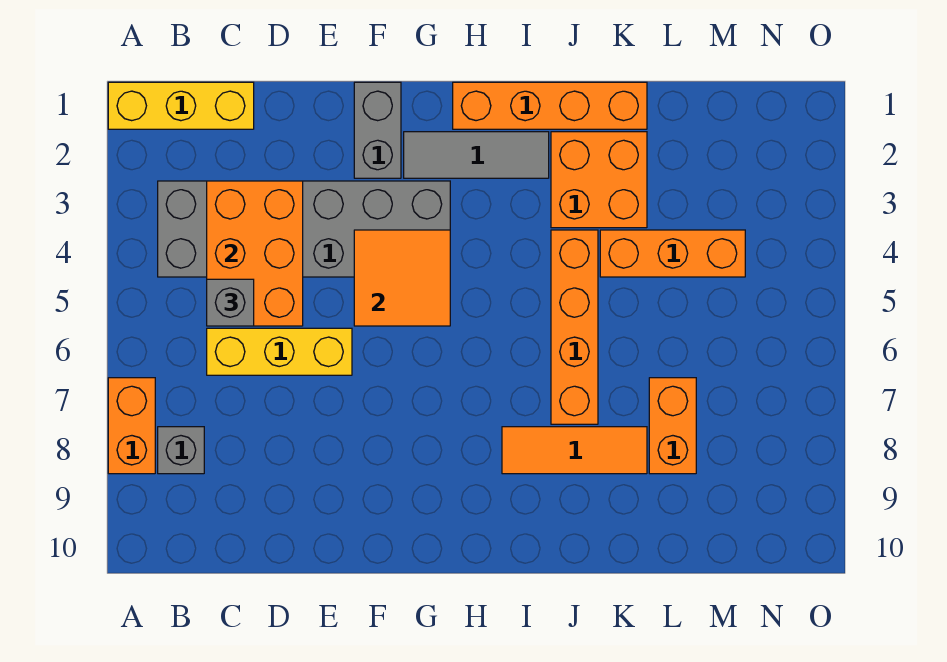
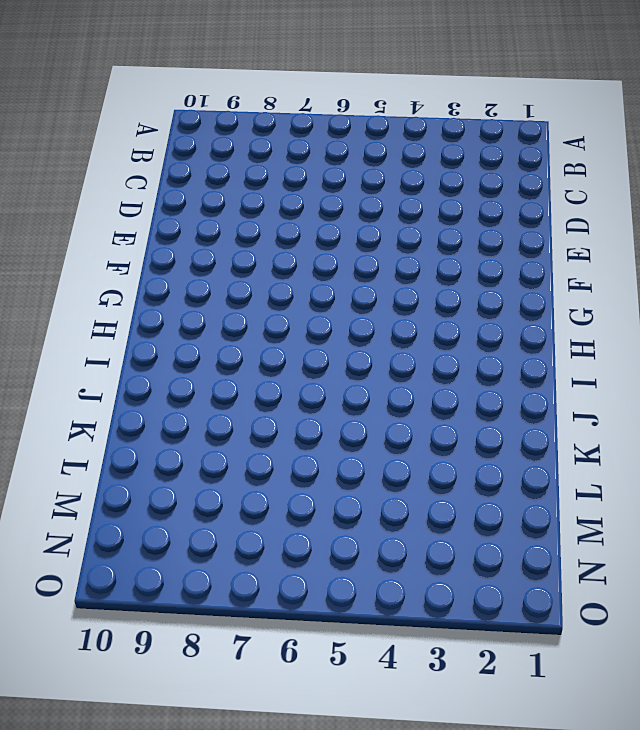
none -> yellow 1x3 brick [108,82,254,129]
none -> orange 1x2 brick [108,378,155,474]
none -> grey 2x6 brick [158,181,450,277]

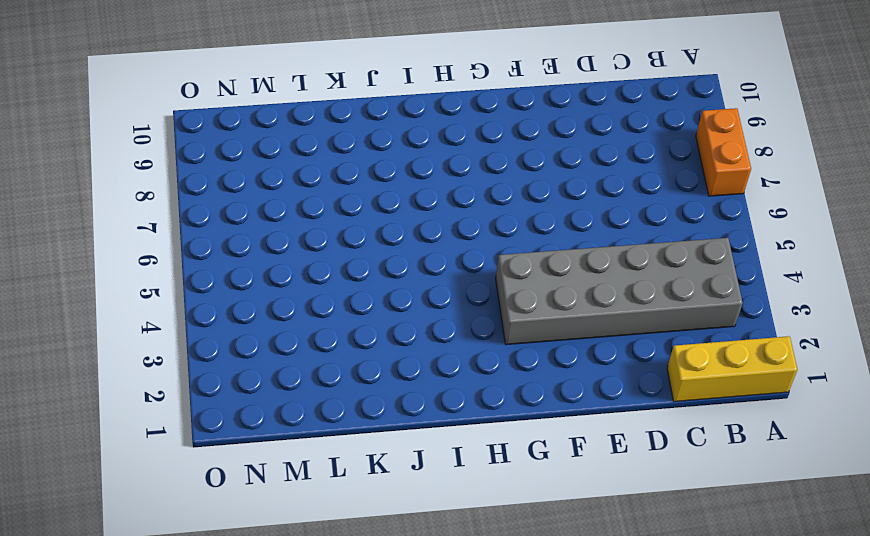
none -> grey 1x1 brick [158,427,204,474]
none -> yellow 1x3 brick [207,328,352,375]
none -> grey 1x2 brick [354,82,401,178]

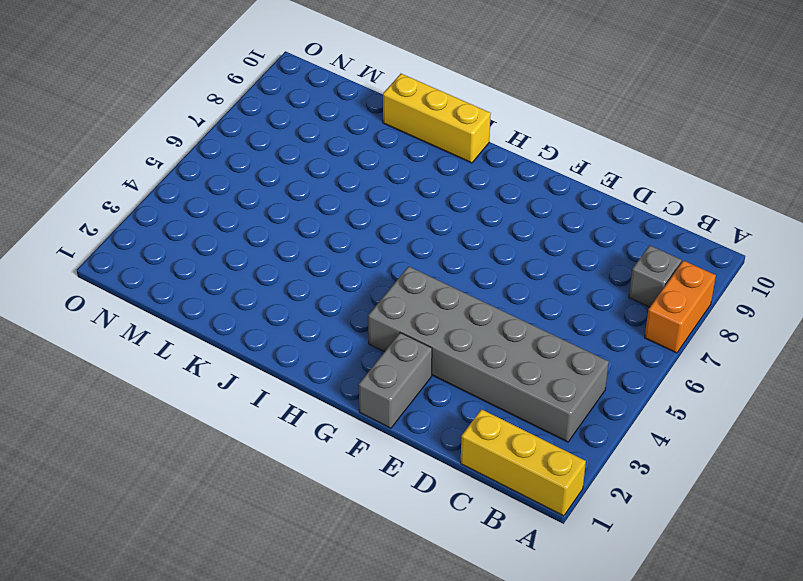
yellow 1x3 brick [383,74,491,163] -> yellow 1x3 brick moved to [207,328,352,375]
none -> grey 1x3 tile [404,132,549,178]
none -> orange 1x4 brick [453,82,647,129]
none -> orange 1x3 tile [502,427,647,474]

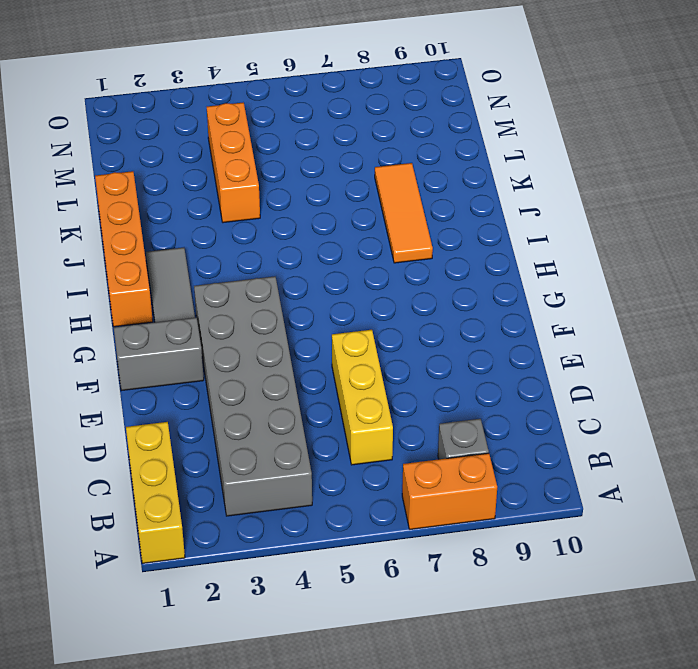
none -> orange 2x2 brick [551,132,647,228]
none -> orange 1x4 brick [551,230,598,424]
none -> orange 1x2 brick [649,378,696,474]

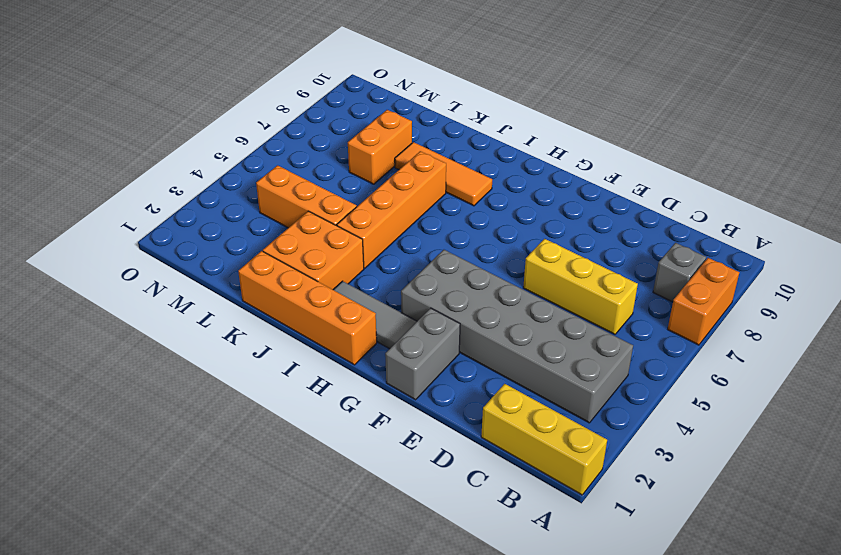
none -> orange 2x3 brick [207,181,303,326]
none -> orange 2x2 tile [354,230,450,326]
none -> grey 1x1 brick [207,279,254,326]

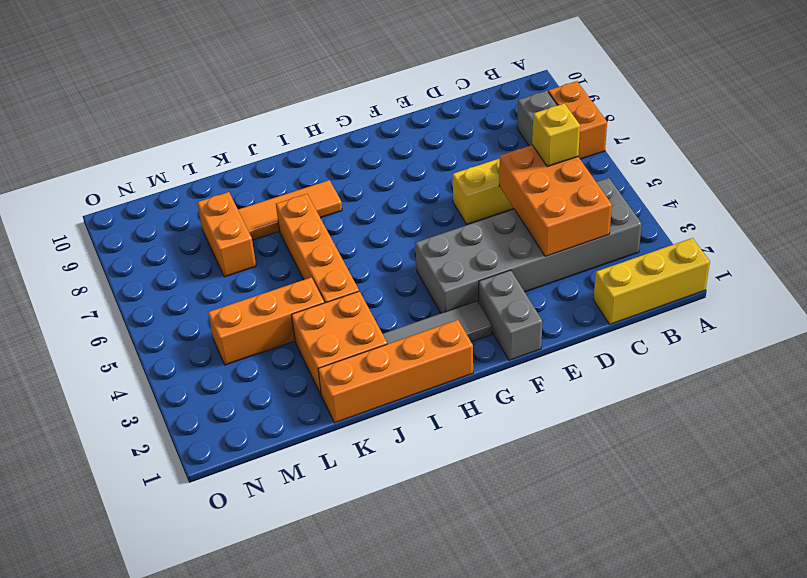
yellow 1x1 brick [532,103,580,167] -> grey 1x1 brick [207,279,254,326]
none -> orange 2x2 tile [354,230,450,326]

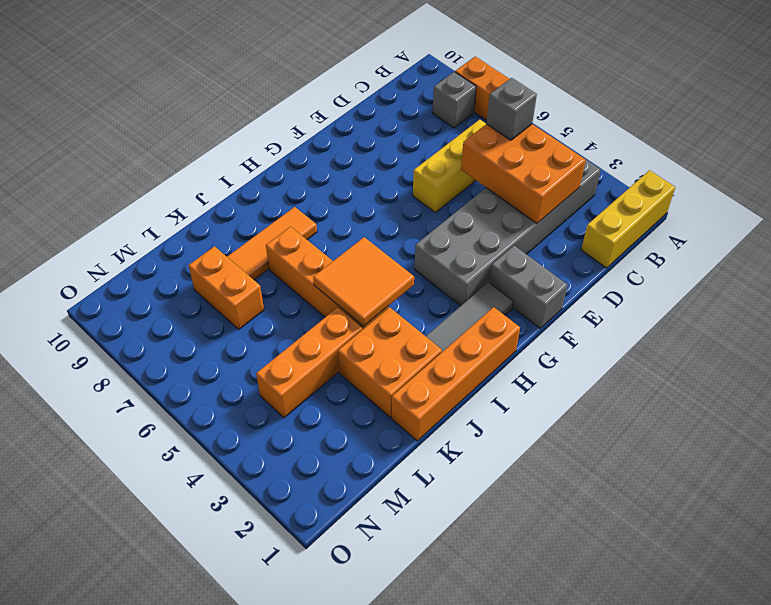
orange 2x2 tile [313,237,414,326] -> orange 2x2 tile moved to [354,230,450,326]

